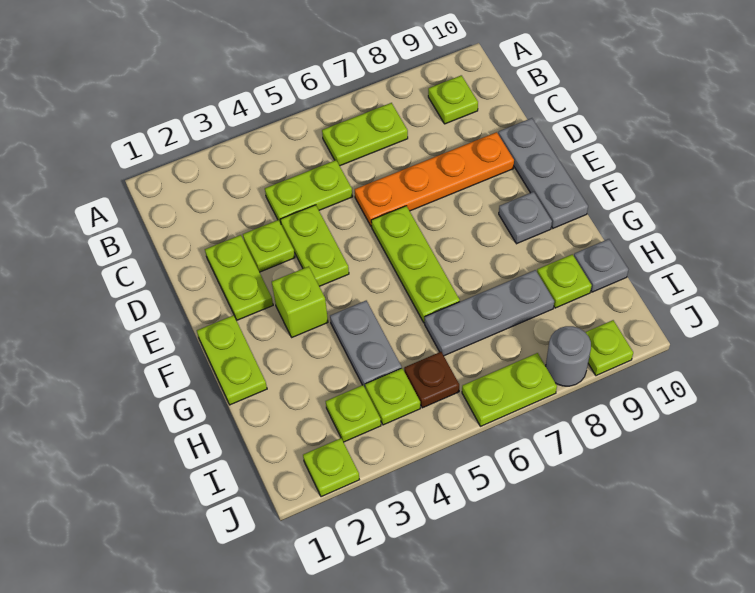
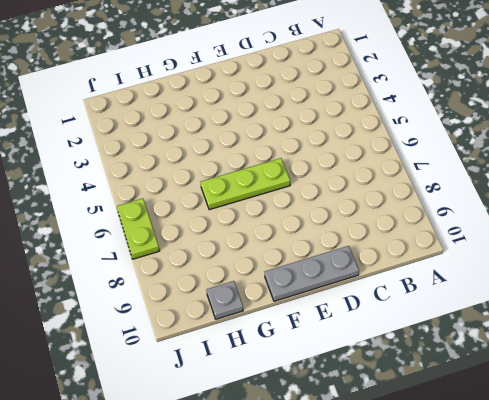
none -> lime 1x2 plate [322,103,408,166]
none -> lime 1x1 plate [428,75,478,124]
none -> lime 1x2 plate [265,160,353,224]

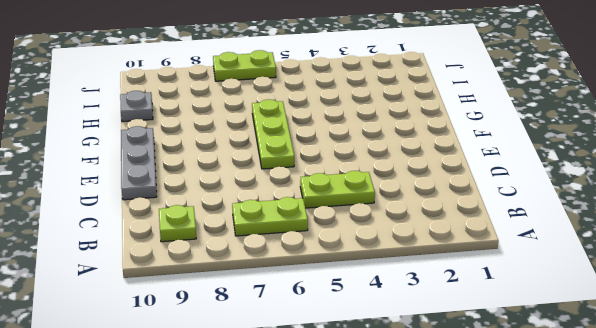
none -> lime 1x2 plate [205,235,273,320]
none -> lime 1x1 plate [243,220,295,272]
none -> lime 1x2 plate [280,205,349,286]

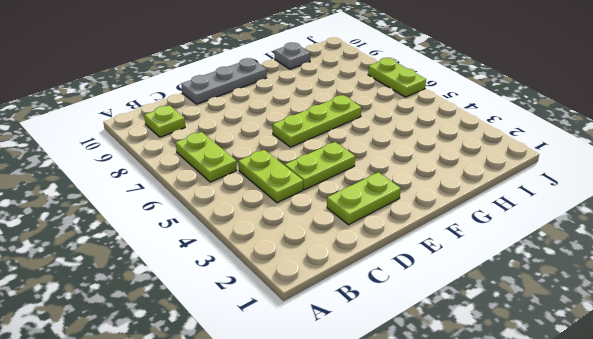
none -> lime 1x1 plate [243,220,295,272]
none -> orange 1x4 plate [355,132,514,227]
none -> lime 1x2 plate [197,315,267,405]

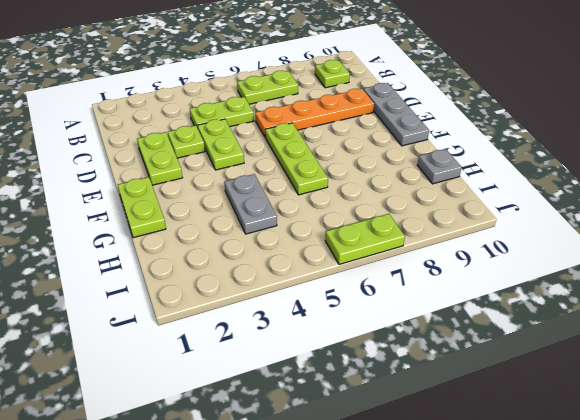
none -> lime 1x1 brick [272,266,328,337]
none -> grey 1x1 plate [499,192,552,244]
none -> grey 1x3 plate [425,270,554,356]

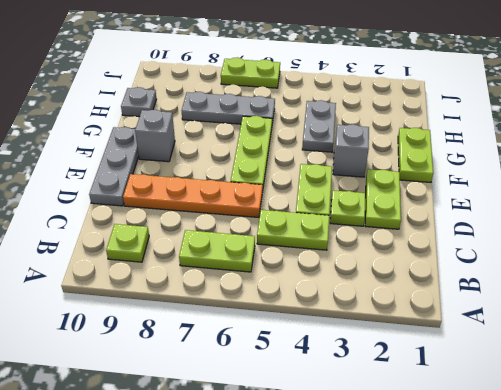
grey 1x1 brick [333,124,369,177] -> lime 1x1 brick [272,266,328,337]
grey 1x1 brick [135,110,175,162] -> grey 1x1 plate [499,192,552,244]
none -> lime 1x1 plate [537,254,592,308]
none -> lime 1x1 plate [326,385,381,442]
none -> lime 1x1 plate [365,368,420,425]

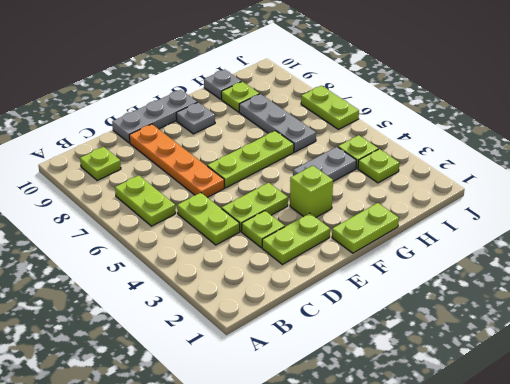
none -> brown 1x1 plate [404,352,459,408]
none -> lime 1x1 plate [303,438,359,497]
none -> grey 1x1 round brick [546,326,591,386]

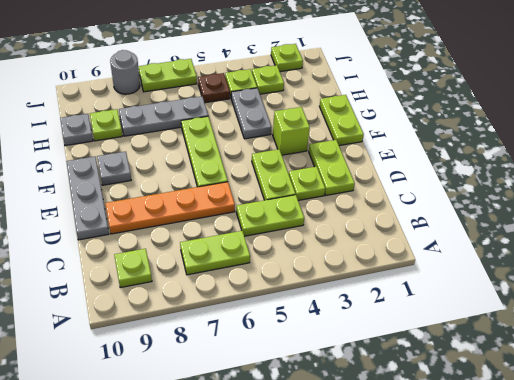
none -> lime 1x1 plate [585,320,633,376]

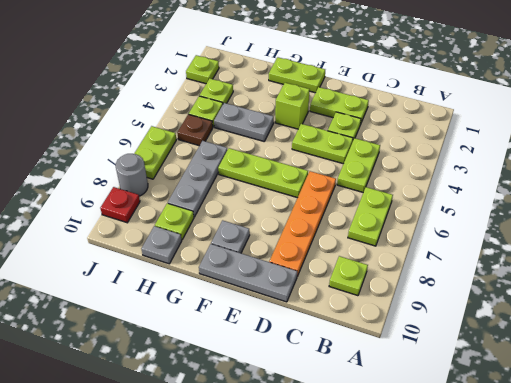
red 1x1 plate [100,187,140,223] -> lime 1x1 plate [585,320,633,376]

